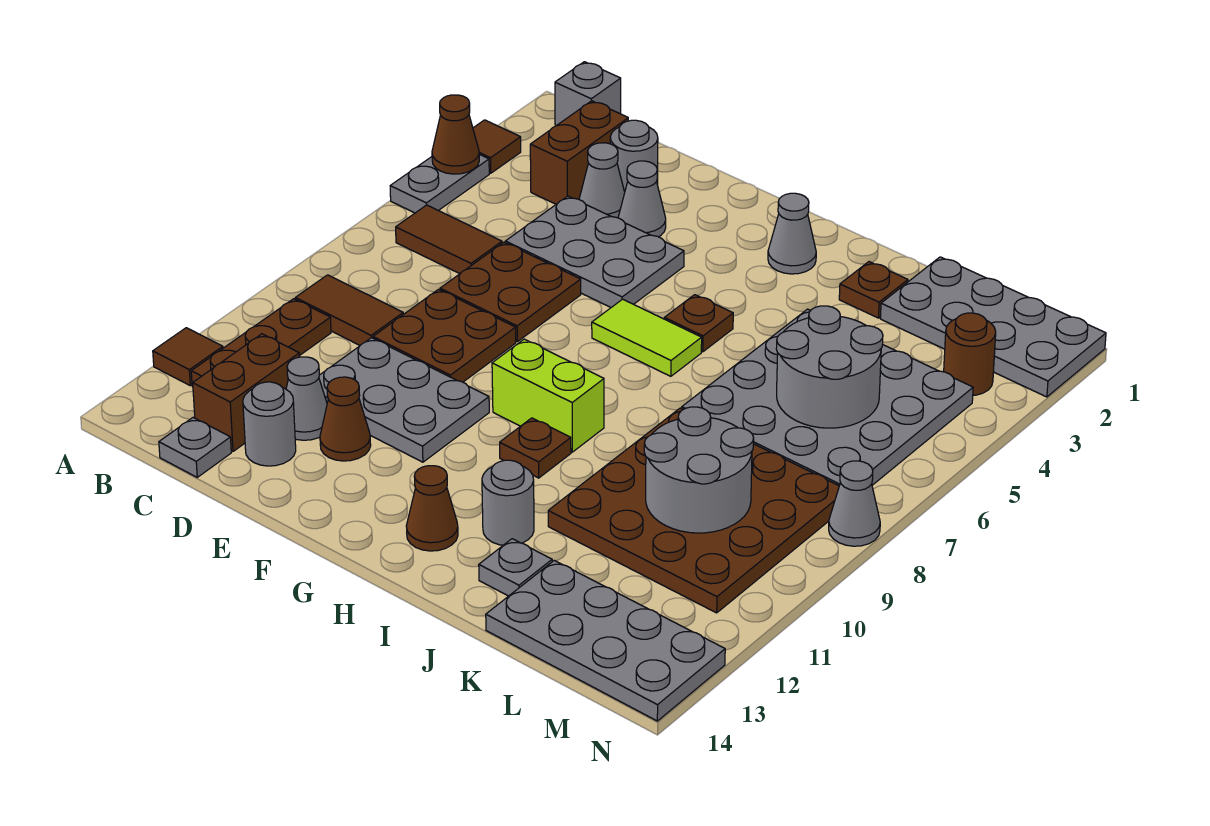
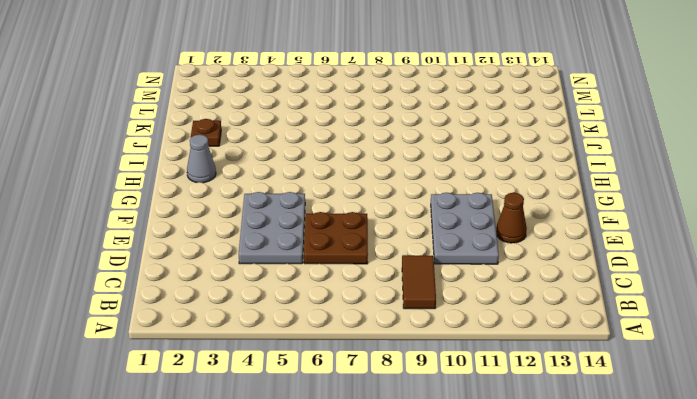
none -> brown 1x1 tile [473,120,521,173]
none -> grey 1x2 plate [390,154,489,213]
none -> brown 1x1 tile [153,328,223,386]
none -> grey 1x1 brick [555,62,621,126]

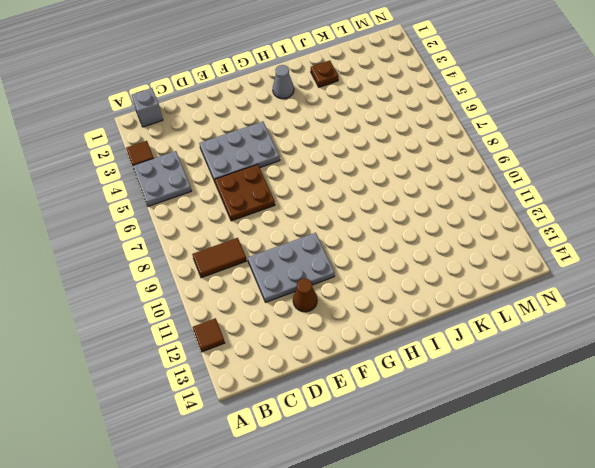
grey 2x2 plate [133,151,192,206] -> grey 1x2 plate [390,154,489,213]
none -> brown 1x2 tile [396,205,502,274]
none -> brown 1x3 plate [191,299,331,387]
none -> brown 1x2 brick [530,101,628,204]
none -> brown 1x2 brick [193,334,300,451]

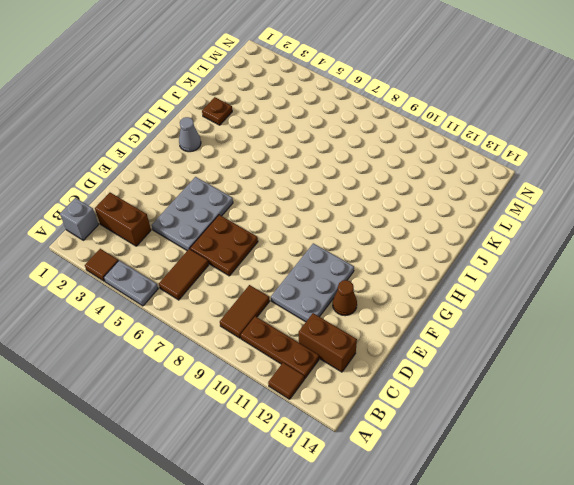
none -> grey 1x1 plate [159,418,231,477]
none -> grey 1x1 round brick [610,120,658,192]
none -> grey 1x1 cone [579,143,625,218]
none -> brown 2x2 plate [373,289,516,382]

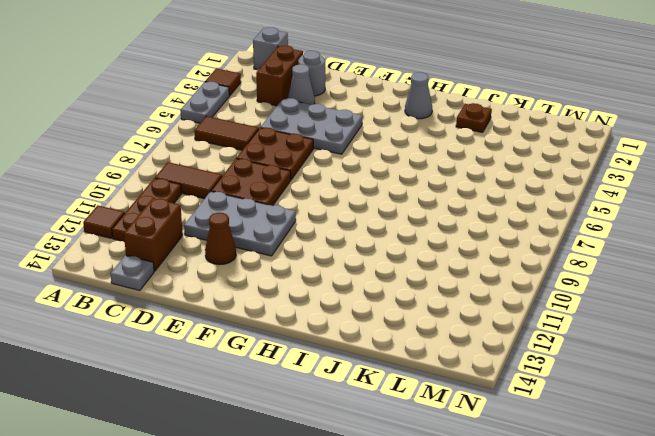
none -> grey 1x1 cone [286,357,327,440]
none -> grey 1x1 round brick [243,382,296,466]
none -> grey 1x1 cone [618,161,666,237]
none -> lime 1x2 tile [592,299,702,376]

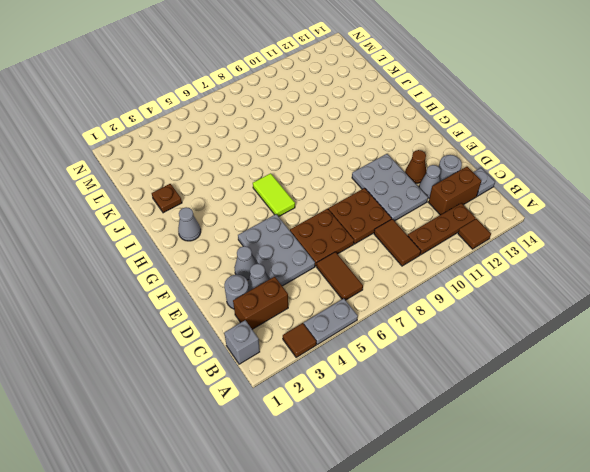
none -> lime 1x2 brick [492,339,604,452]
none -> brown 1x1 plate [664,295,733,352]
none -> brown 1x1 plate [500,418,571,478]
none -> brown 1x1 cone [406,466,458,551]

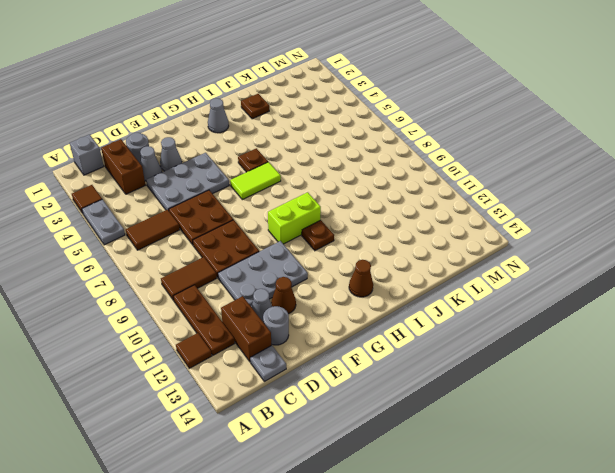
none -> grey 1x1 round brick [482,460,534,545]
none -> grey 4x4 plate [682,309,973,486]
none -> brown 4x4 plate [548,408,839,613]
none -> grey 1x1 plate [479,539,552,596]

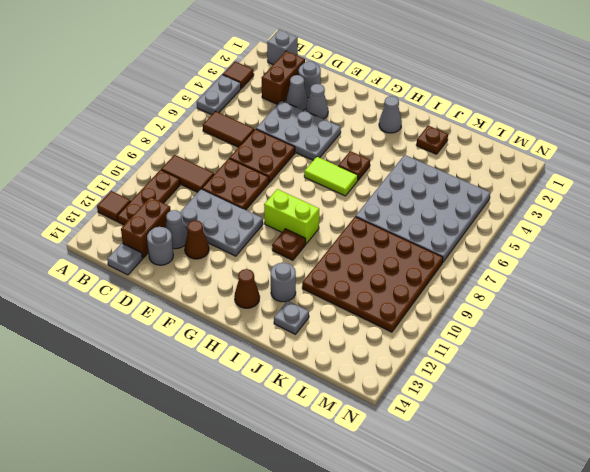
none -> grey 2x4 plate [880,257,1106,397]
none -> grey 2x4 plate [486,560,725,721]
none -> brown 1x1 round brick [944,313,996,395]
none -> grey 1x1 cone [829,461,880,546]

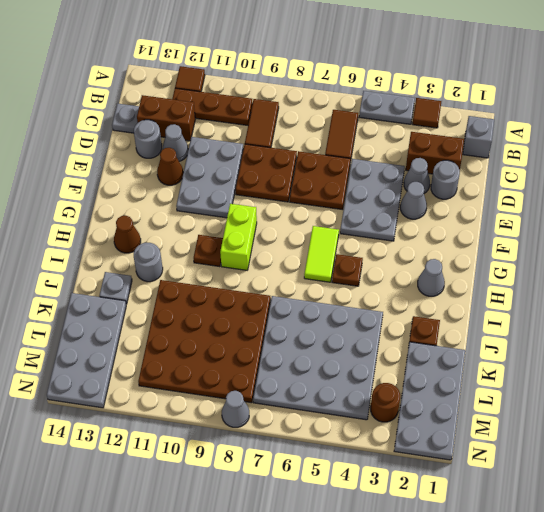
none -> brown 1x1 cone [432,95,479,174]
none -> grey 2x2 round brick [776,306,883,428]
none -> grey 2x2 round brick [644,407,754,533]

